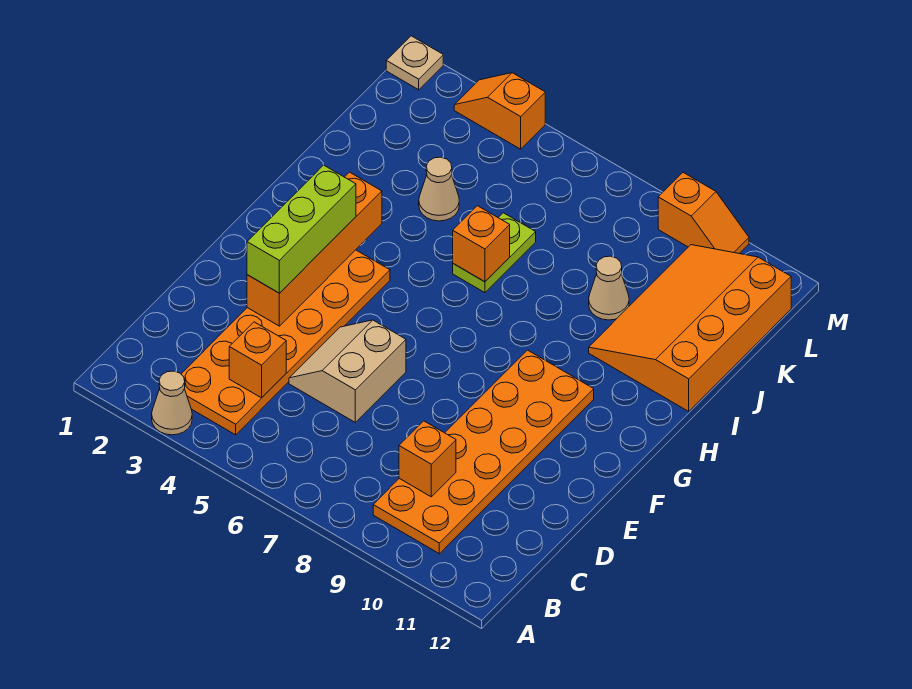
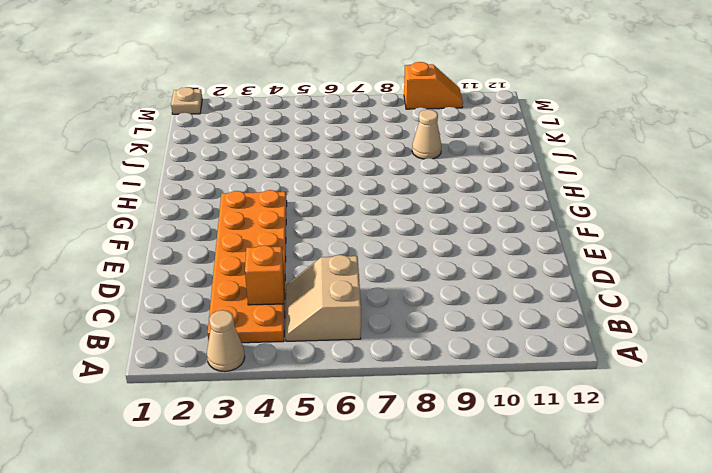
tan 2x2 slope [286,255,361,341] -> tan 2x2 slope moved to [289,320,406,422]
none -> orange 2x6 plate [373,350,594,554]
none -> lime 1x2 plate [453,213,536,293]
none -> orange 3x4 slope [589,245,791,411]

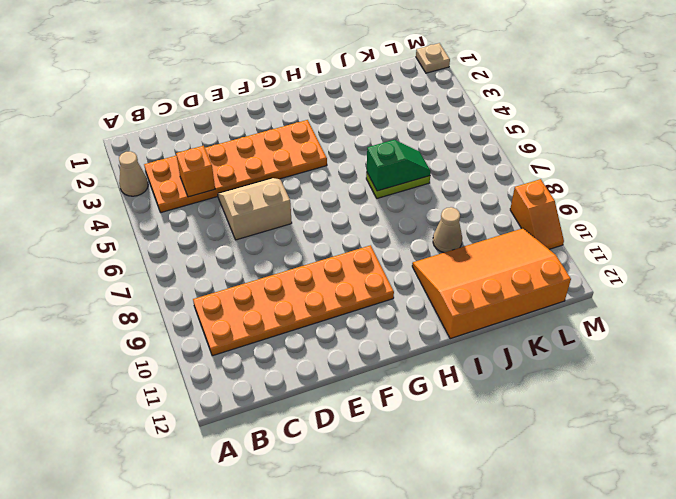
green 1x2 slope [367,140,431,191] -> orange 1x1 brick [453,206,510,282]
none -> tan 1x1 cone [419,157,459,221]
none -> orange 1x2 slope [454,73,545,149]
none -> orange 1x1 brick [399,421,456,497]

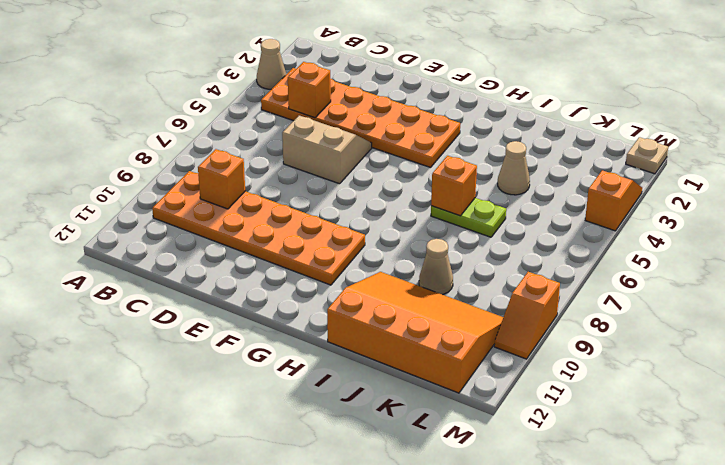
none -> orange 1x4 brick [247,172,382,326]
none -> lime 1x3 brick [247,165,356,293]

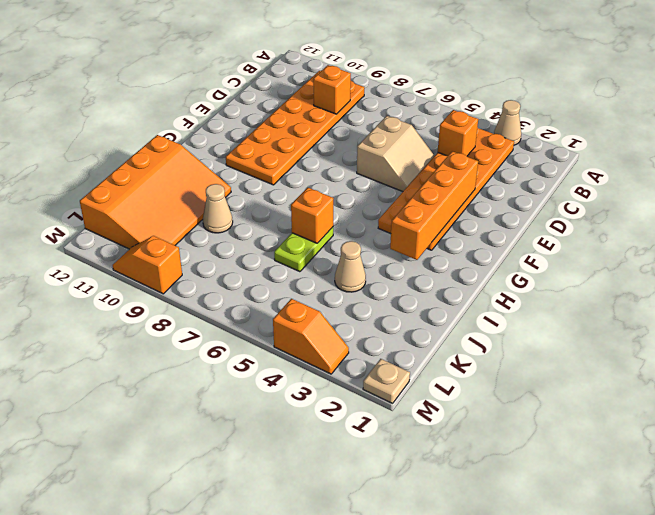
none -> lime 1x3 brick [247,165,356,293]

